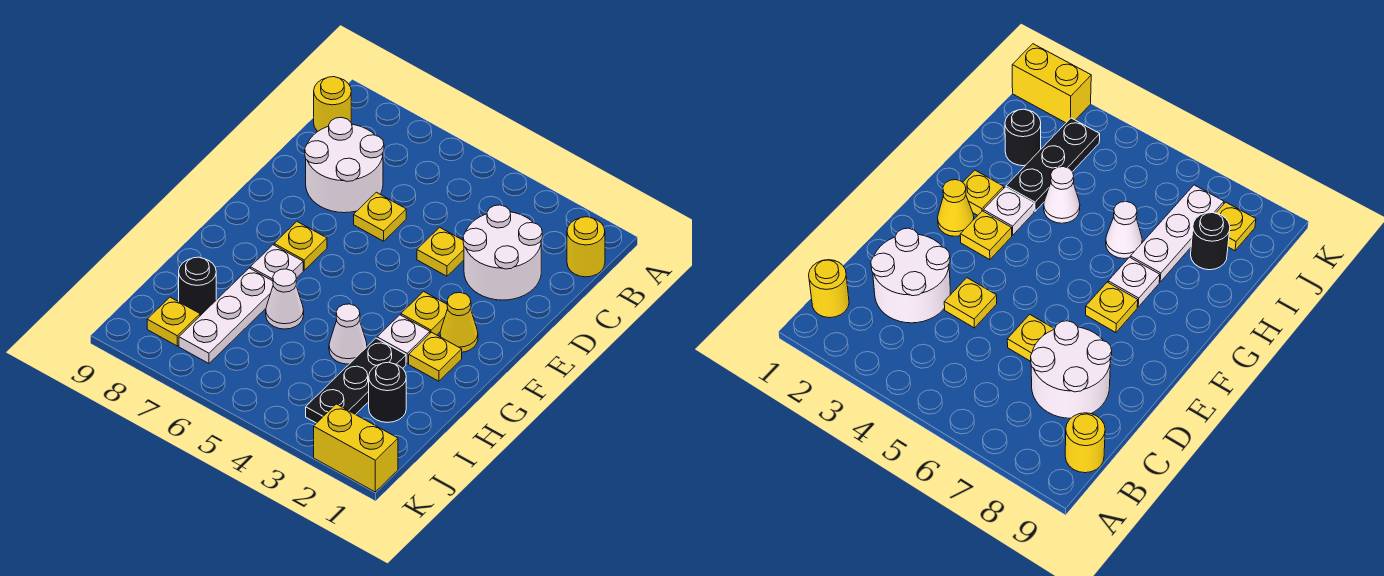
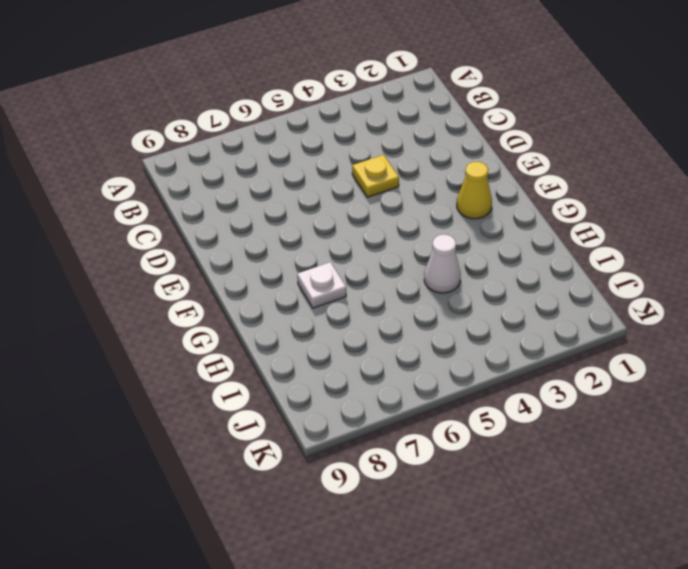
none -> yellow 1x1 round brick [567,217,605,277]
none -> yellow 1x1 round brick [314,77,351,131]
none -> white 2x2 round brick [463,205,542,300]

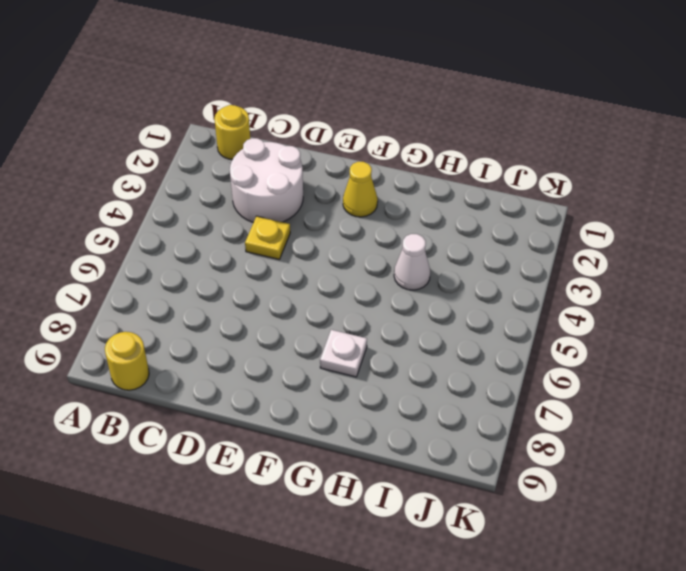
none -> white 2x2 round brick [305,117,384,213]
none -> yellow 1x1 plate [354,192,406,241]
none -> yellow 1x1 plate [401,292,448,335]

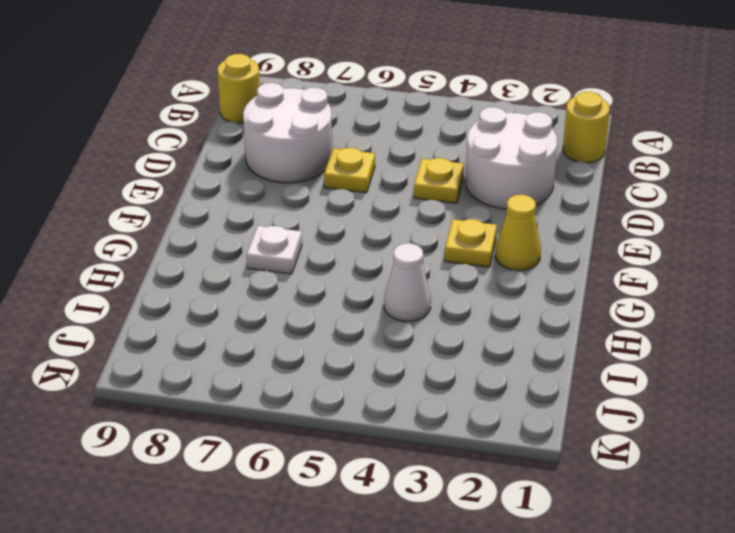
none -> yellow 1x1 plate [274,222,327,270]
none -> yellow 1x1 plate [409,332,462,381]
none -> white 1x1 plate [377,315,430,364]

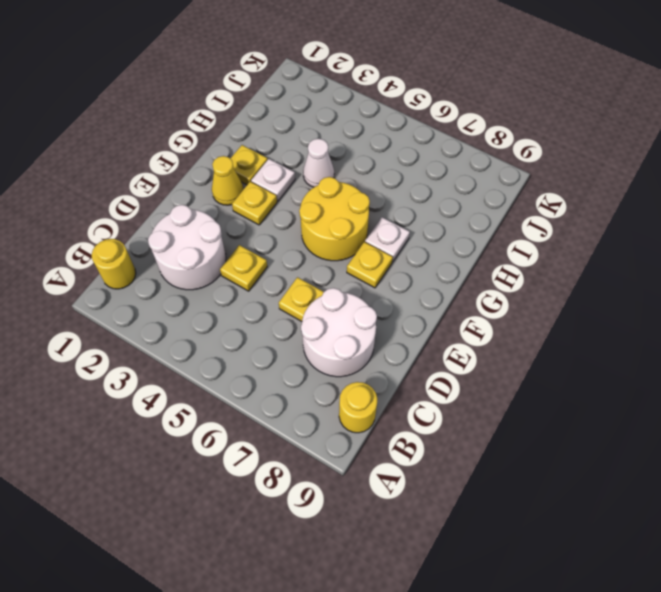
yellow 2x2 round brick [299,177,370,261] -> none
none -> black 1x3 plate [306,338,406,423]
none -> white 1x1 cone [266,269,304,329]
none -> white 1x3 plate [179,268,273,363]

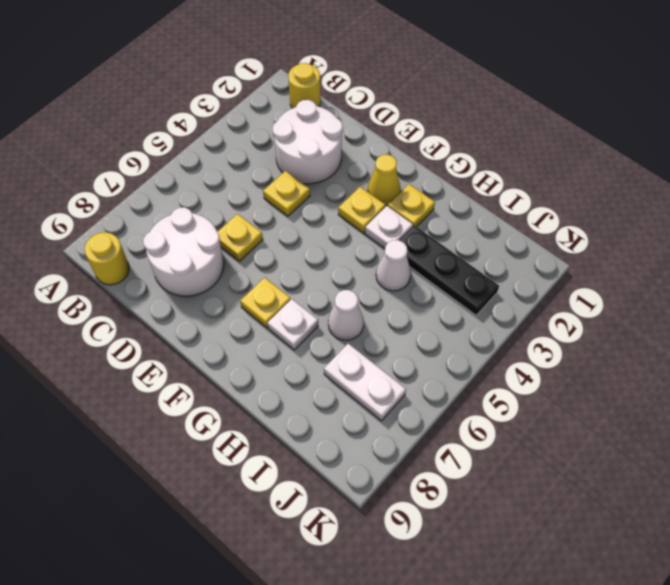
white 1x2 plate [324,344,406,421] -> white 1x3 plate [179,268,273,363]
none -> black 1x1 round brick [369,362,406,423]
none -> black 1x1 round brick [179,257,216,316]
none -> yellow 1x1 plate [147,297,200,346]

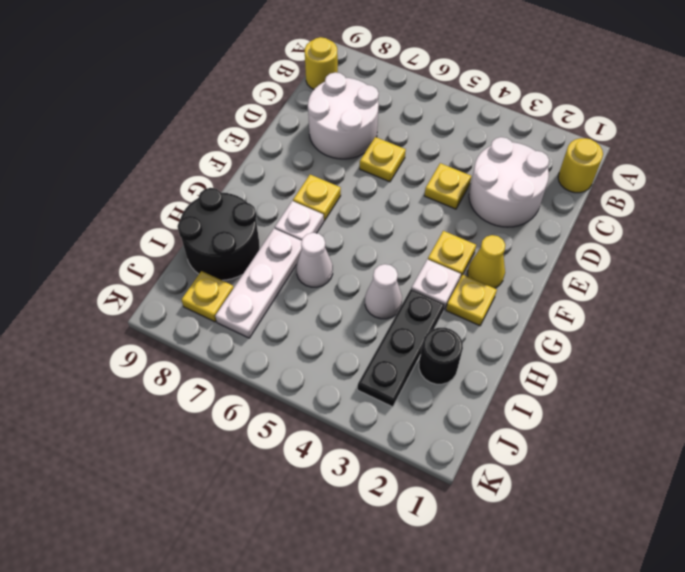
black 2x2 round brick [177,188,260,280] -> black 1x1 round brick [179,257,216,316]
none -> yellow 1x2 brick [314,404,398,492]

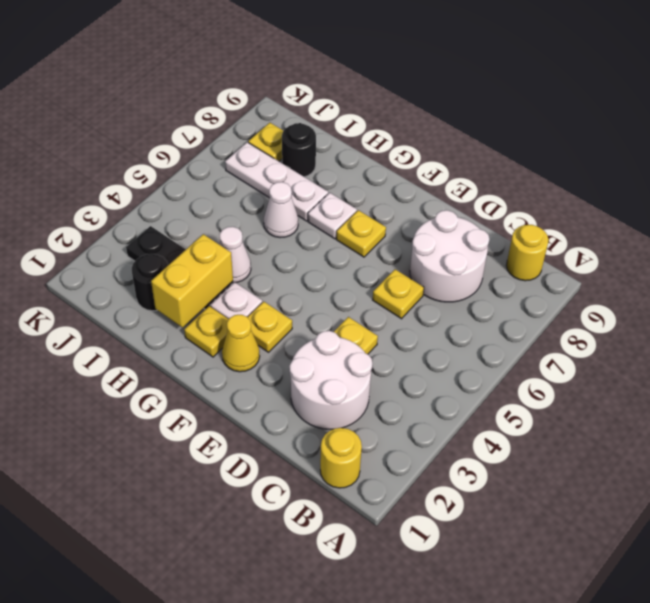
yellow 1x2 brick [151,234,233,328] -> yellow 1x2 brick moved to [314,404,398,492]

